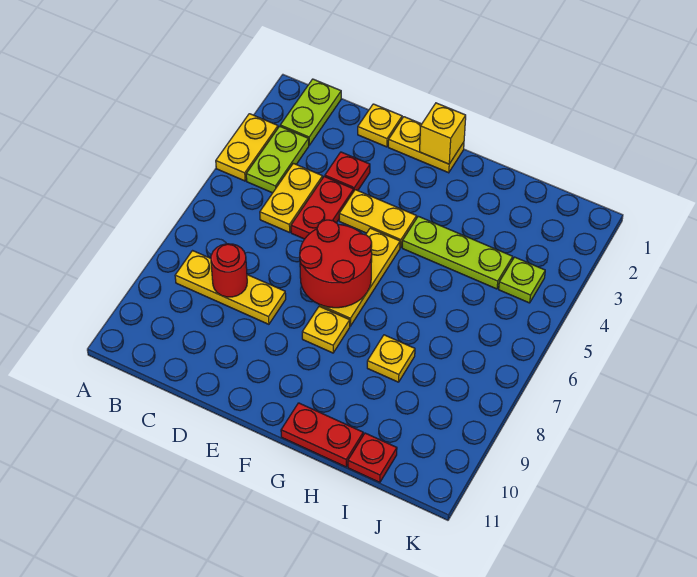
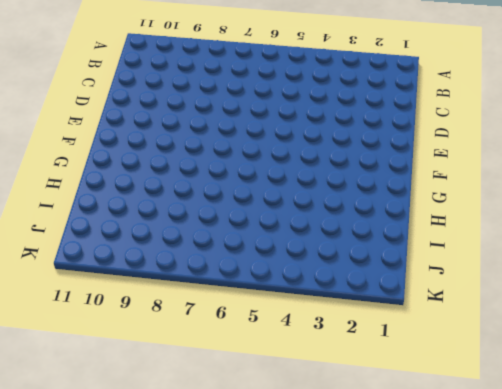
none -> yellow 1x2 plate [216,114,278,181]
none -> lime 1x2 plate [280,79,341,145]
none -> lime 1x2 plate [246,126,309,193]

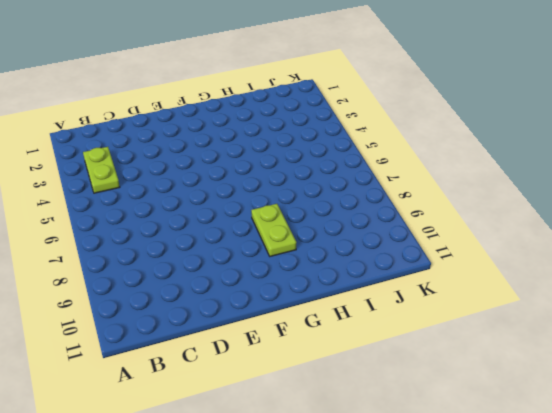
lime 1x2 plate [251,204,297,256] -> lime 1x2 plate moved to [280,79,341,145]
none -> yellow 1x2 plate [216,114,278,181]
none -> yellow 1x3 plate [175,251,286,324]
none -> yellow 1x2 plate [260,163,323,233]

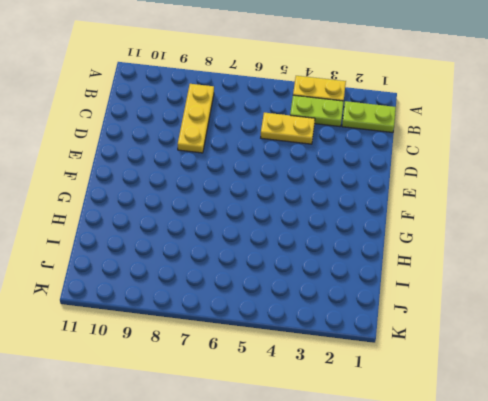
none -> yellow 1x1 plate [358,104,402,147]
none -> red 1x1 plate [325,152,370,191]
none -> red 1x2 plate [291,177,354,239]

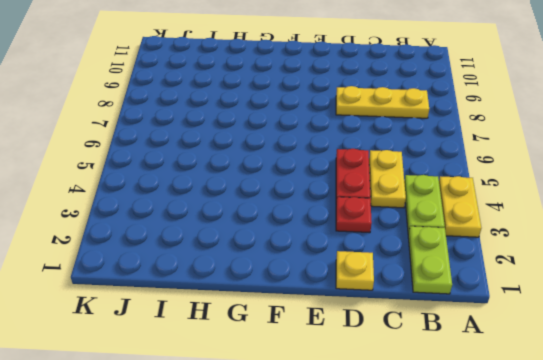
none -> yellow 1x2 plate [388,117,464,173]
none -> yellow 1x2 plate [339,190,417,248]
none -> yellow 1x3 plate [320,228,400,326]

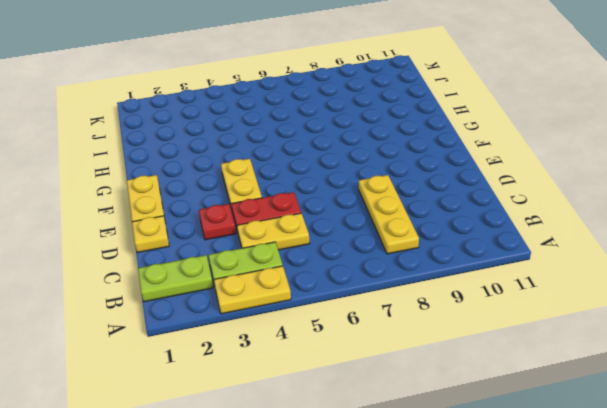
none -> yellow 1x3 plate [320,228,400,326]
none -> yellow 1x1 plate [302,306,350,353]
none -> lime 1x3 plate [402,216,513,289]

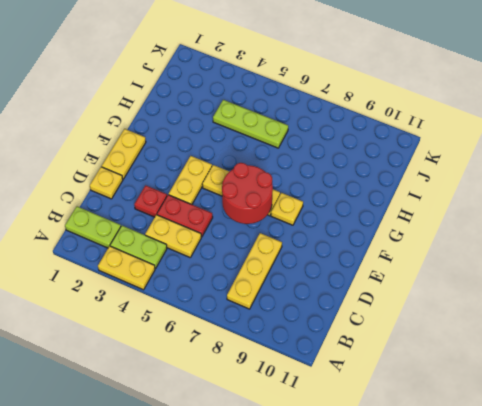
lime 1x3 plate [213,100,288,148] -> lime 1x3 plate turned to [402,216,513,289]
none -> red 1x2 plate [281,403,363,467]
none -> yellow 1x1 plate [367,335,415,382]
none -> red 1x1 plate [348,433,397,482]

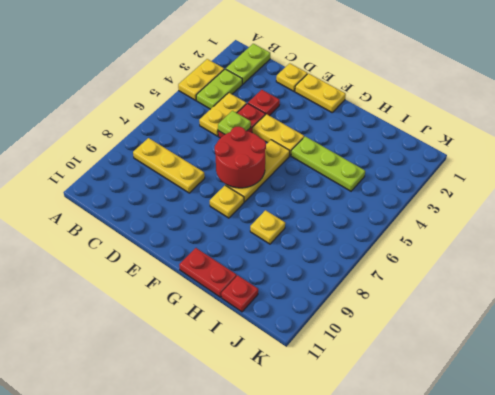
lime 1x1 plate [218,111,251,134] -> lime 1x1 plate moved to [499,257,545,303]
none -> red 1x1 round brick [211,244,247,297]
none -> yellow 1x1 brick [420,103,466,164]

